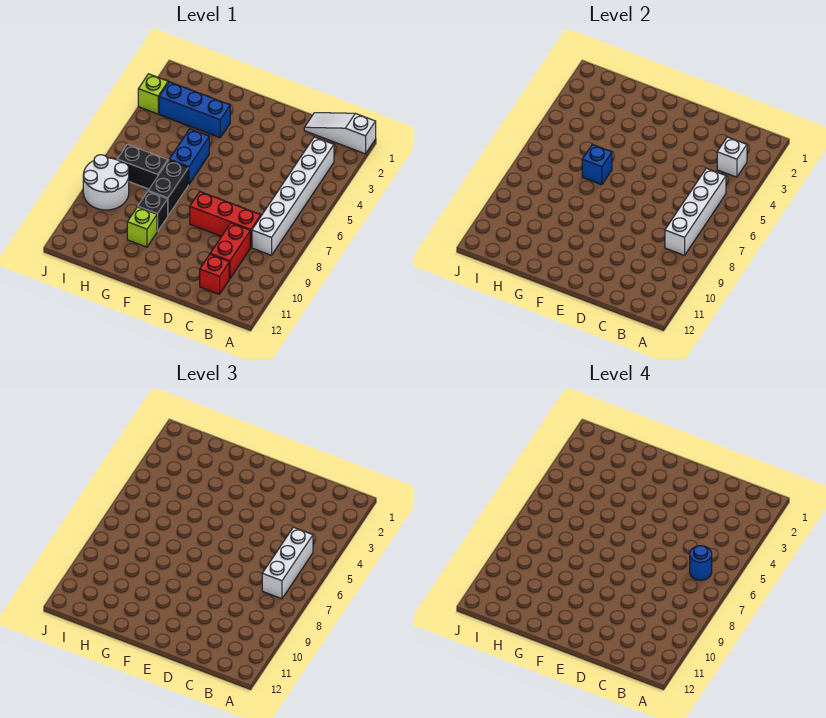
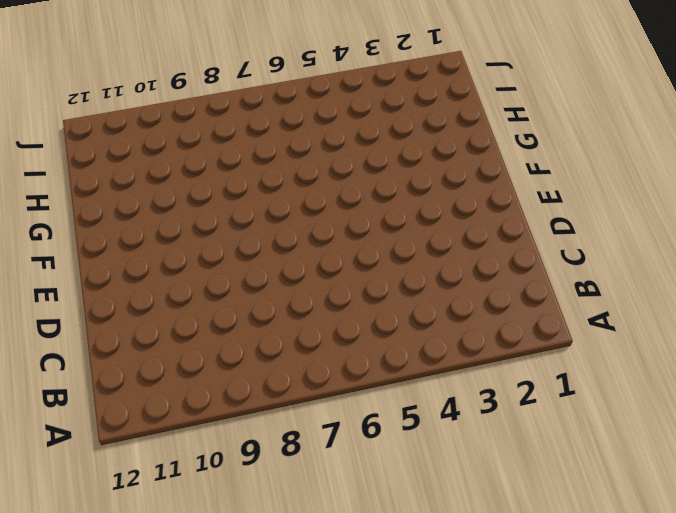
none -> white 1x3 slope [304,113,376,154]
none -> white 1x6 brick [252,137,334,255]
none -> red 1x3 brick [190,192,261,248]

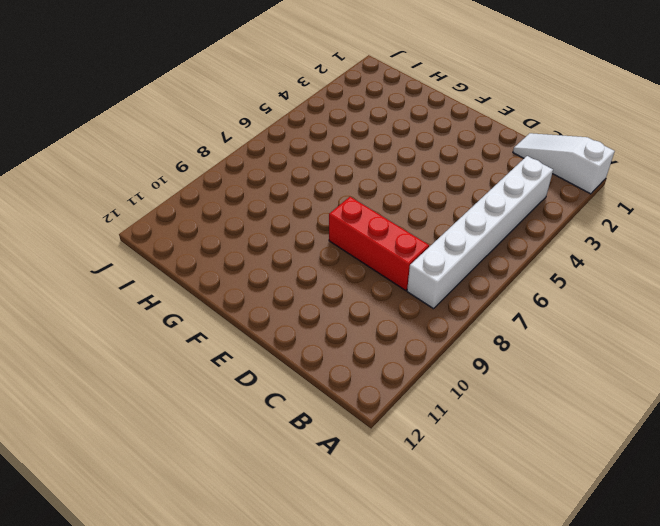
none -> red 1x2 brick [210,223,250,279]
none -> red 1x1 brick [200,254,229,294]
none -> blue 1x3 brick [159,82,230,138]

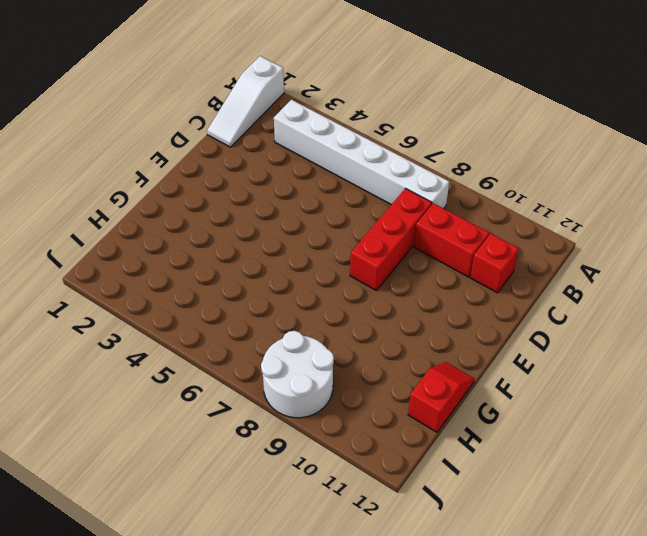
red 1x2 slope [408,362,474,432] -> none
none -> blue 1x3 brick [159,82,230,138]
none -> blue 1x2 brick [169,129,209,185]
none -> black 1x2 brick [148,160,188,215]

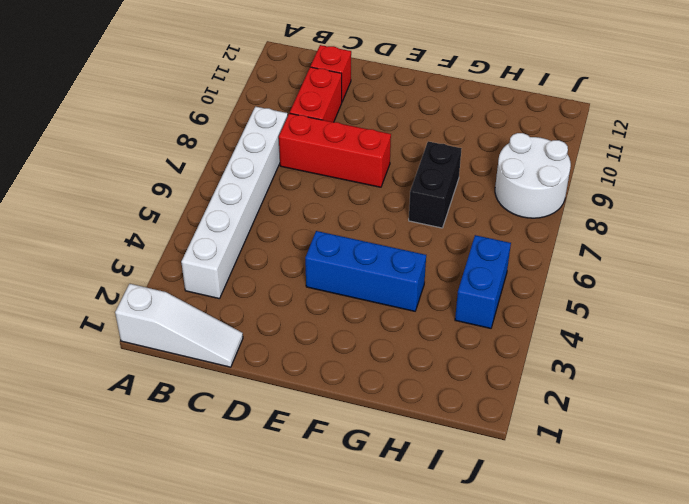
blue 1x3 brick [305,231,426,311] -> blue 1x3 brick moved to [159,82,230,138]
blue 1x2 brick [455,235,511,328] -> blue 1x2 brick moved to [169,129,209,185]
none -> black 1x1 brick [138,192,168,232]
none -> lime 1x1 brick [127,207,157,247]
none -> black 1x2 brick [117,144,168,189]

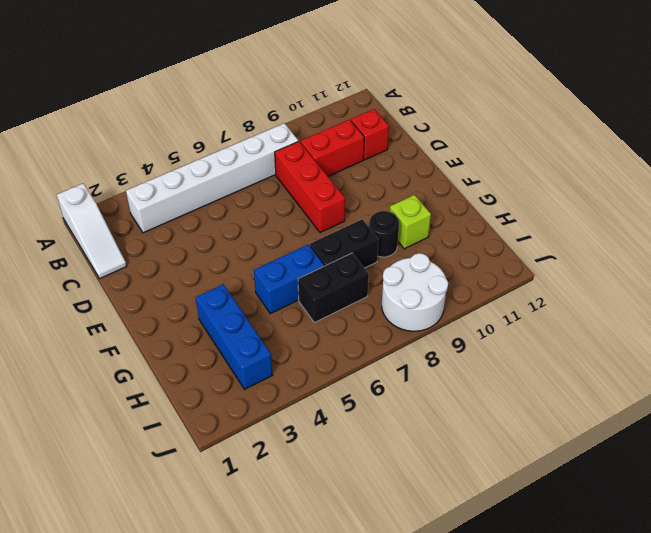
black 1x1 round brick [369,211,399,257] -> black 1x1 brick [138,192,168,232]
black 1x2 brick [298,253,369,323] -> black 1x2 brick turned to [117,144,168,189]
none -> lime 1x1 brick [138,74,168,114]
none -> white 1x1 brick [717,137,747,177]
none -> white 1x4 brick [665,168,726,255]

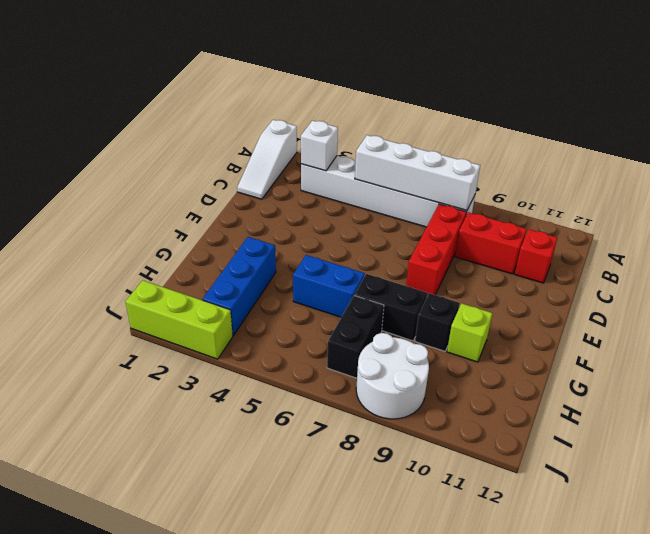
lime 1x3 brick [125,280,233,359] -> lime 1x1 brick [138,74,168,114]
none -> blue 1x1 brick [582,144,612,185]
none -> white 1x3 brick [262,527,313,599]
none -> blue 1x1 round brick [690,546,712,580]

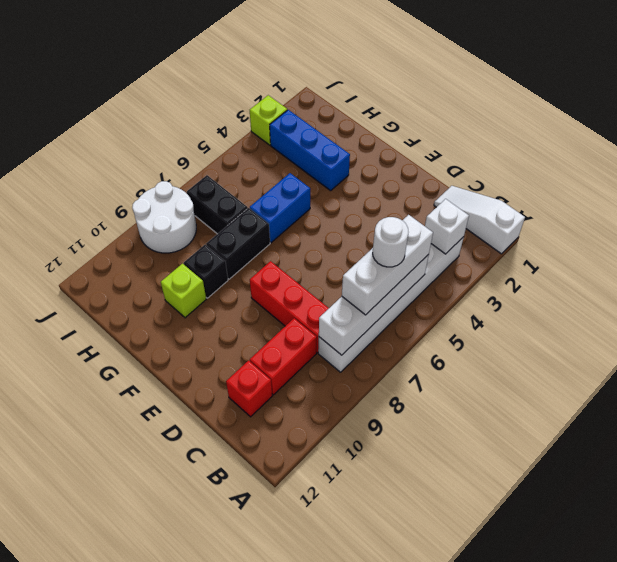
white 1x1 round brick [373,217,409,267] -> blue 1x1 round brick [690,546,712,580]
none -> blue 1x1 brick [582,144,612,185]

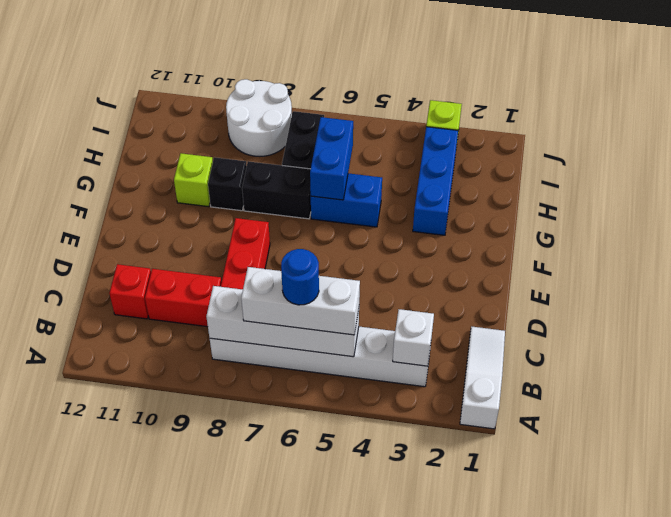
blue 1x2 brick [310,117,353,200] -> blue 1x1 brick [582,144,612,185]

